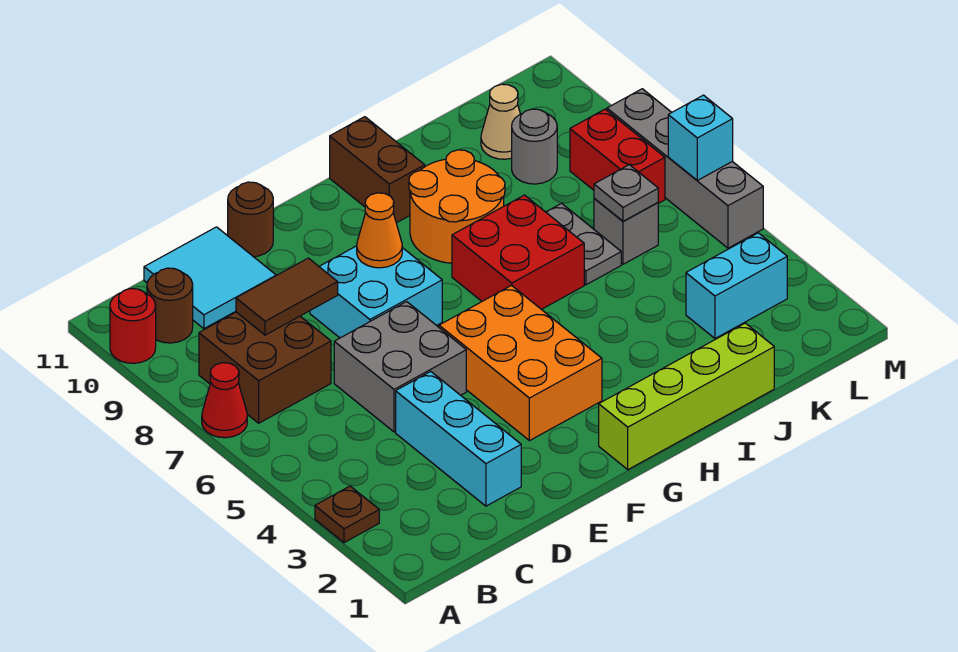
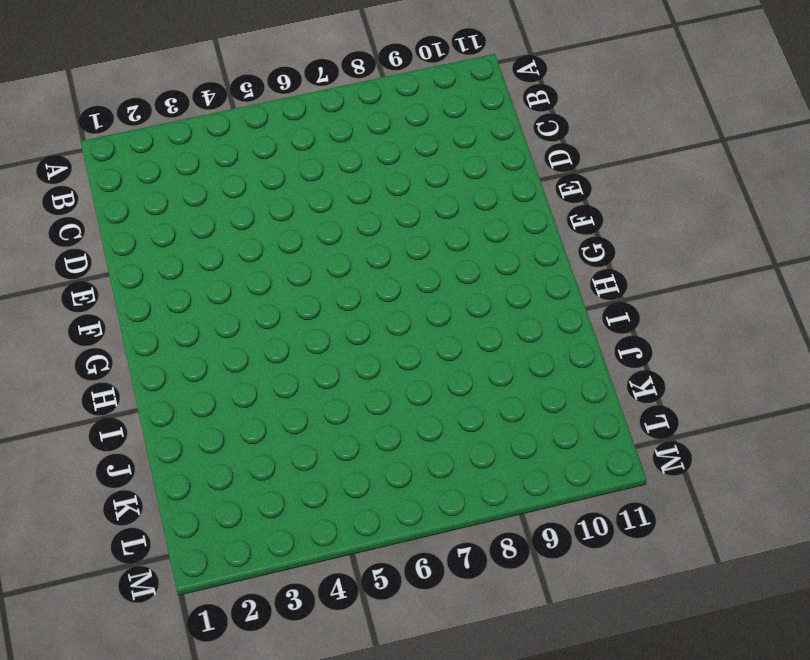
none -> brown 1x1 plate [315,486,379,543]
none -> red 1x1 cone [202,363,247,438]
none -> red 1x1 round brick [110,289,156,363]

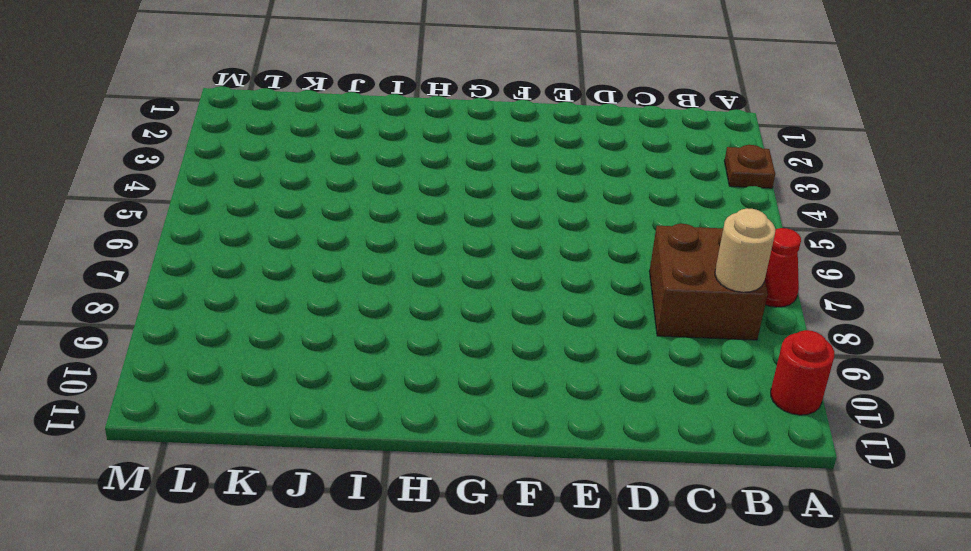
tan 1x1 round brick [715,208,775,292] -> none
none -> brown 1x1 round brick [147,268,193,343]
none -> cyan 2x2 tile [144,227,276,329]
none -> cyan 1x3 brick [396,371,521,506]

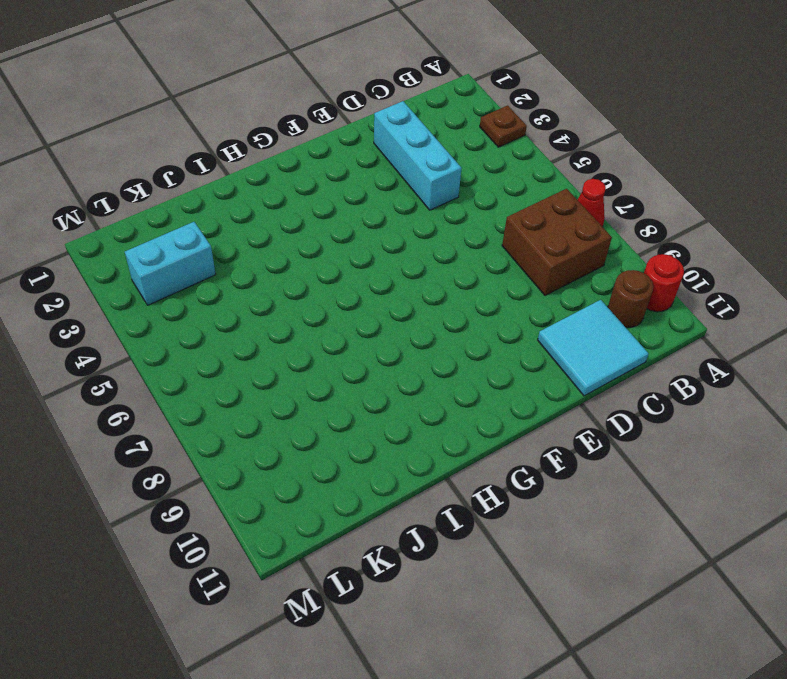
none -> grey 2x2 brick [334,302,466,432]
none -> cyan 2x2 brick [310,246,442,338]
none -> brown 1x1 round brick [228,182,273,257]

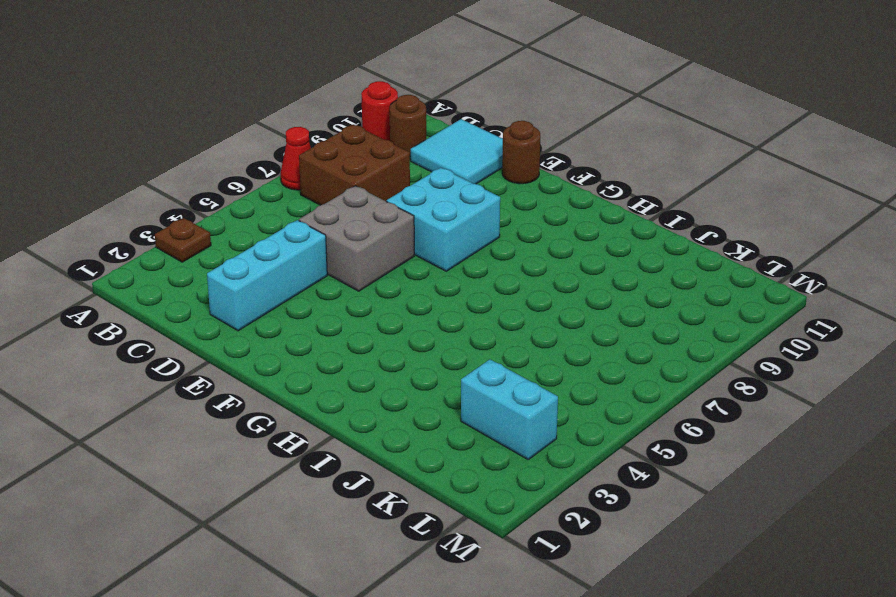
none -> orange 2x3 brick [439,286,602,441]
none -> lime 1x4 brick [599,323,774,470]
none -> red 2x2 brick [452,195,584,309]

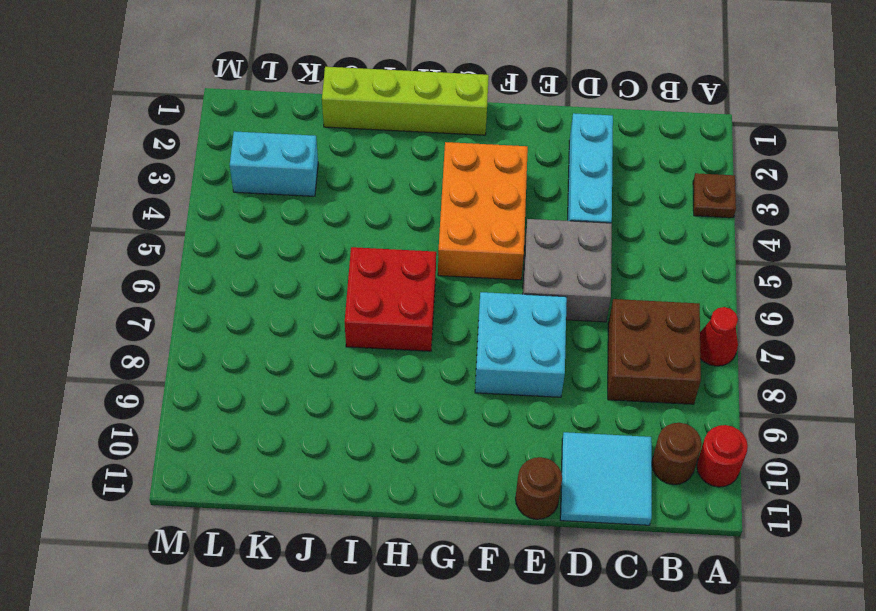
none -> orange 2x2 round brick [409,150,505,263]
none -> brown 1x2 brick [330,117,425,223]
none -> grey 1x2 plate [546,203,621,285]

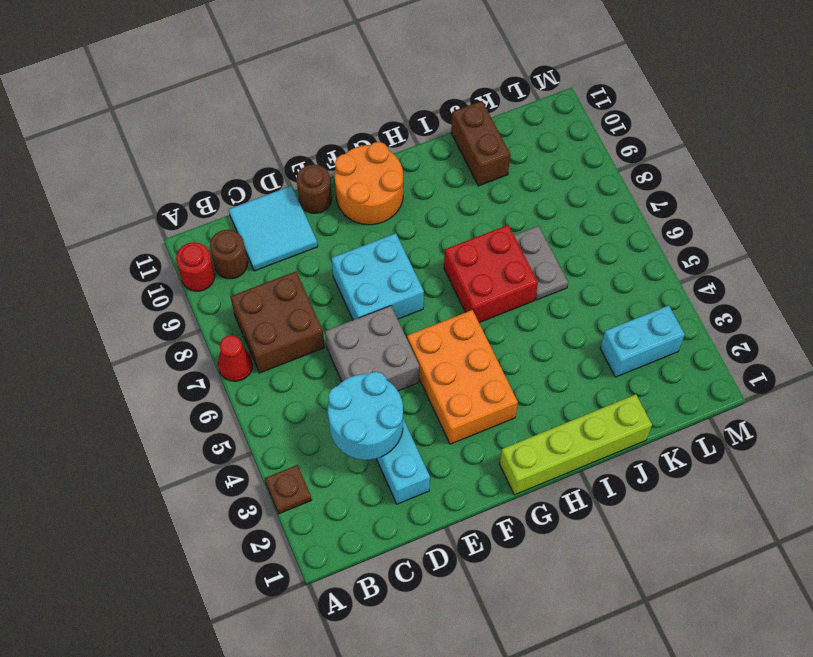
cyan 2x2 round brick [328,372,403,460] -> none
orange 2x2 round brick [335,142,403,225] -> orange 2x2 round brick moved to [409,150,505,263]
brown 1x2 brick [451,101,510,186] -> brown 1x2 brick moved to [330,117,425,223]
none -> grey 1x1 brick [594,198,658,264]
none -> grey 1x1 round brick [512,109,557,184]
none -> tan 1x1 cone [481,84,520,159]

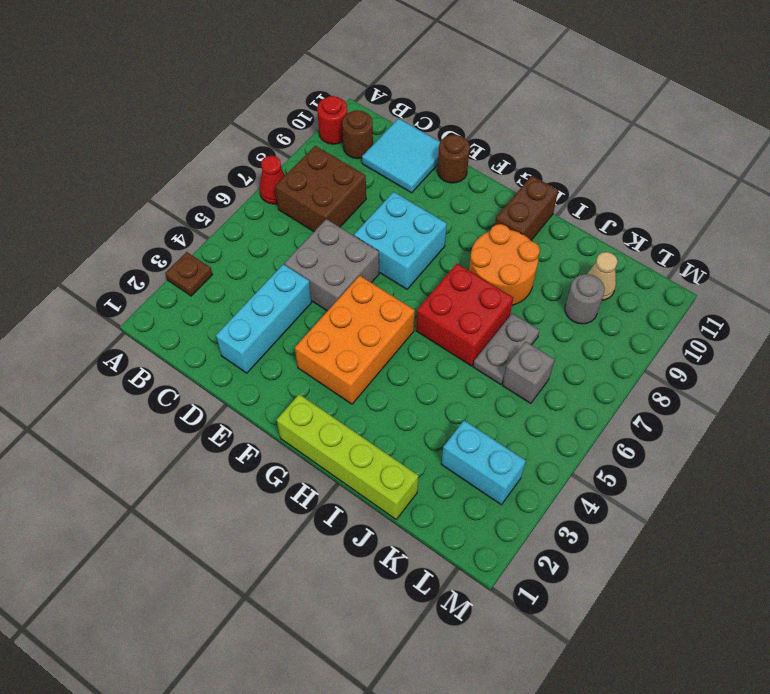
none -> red 1x2 brick [570,109,665,203]
none -> grey 1x4 brick [607,89,763,248]
none -> brown 1x2 tile [236,258,338,335]

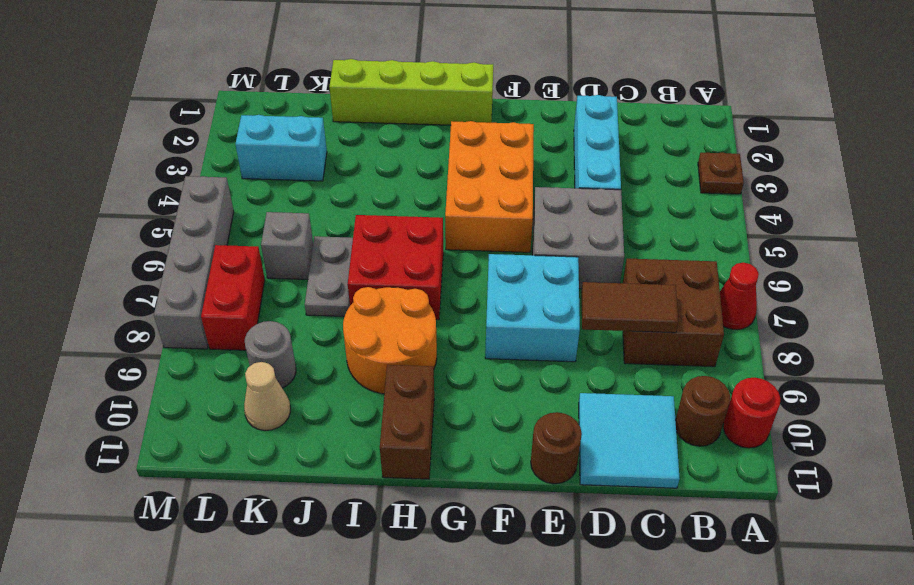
none -> orange 1x1 cone [357,193,402,268]
none -> grey 1x1 plate [594,165,658,221]
none -> cyan 1x1 brick [668,95,733,180]

